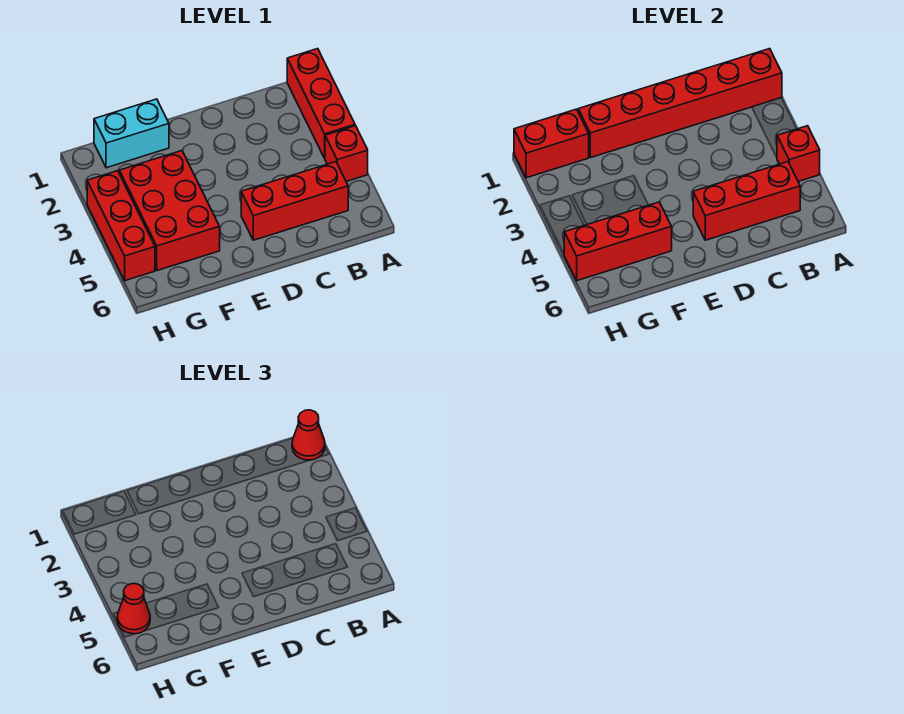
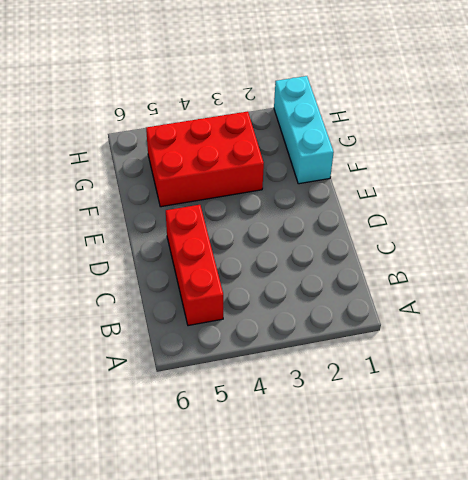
cyan 1x3 brick [274,76,334,184] -> cyan 1x2 brick [94,99,169,168]
none -> red 1x3 brick [287,49,355,158]
none -> red 1x1 brick [325,126,368,181]
none -> red 1x3 brick [87,171,155,281]

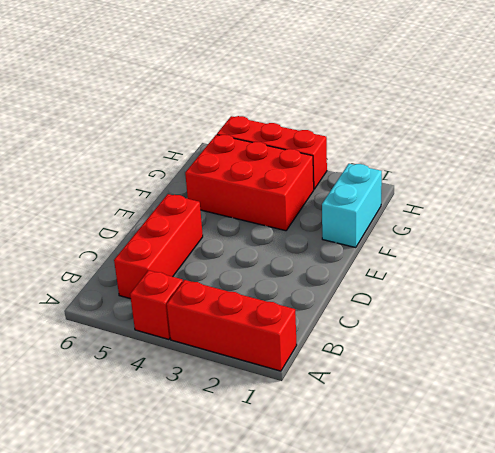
none -> red 1x6 brick [578,49,782,158]
none -> red 1x1 brick [777,126,820,181]
none -> red 1x3 brick [693,162,800,240]

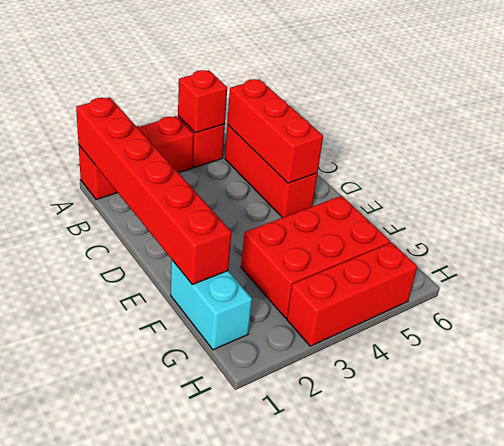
none -> red 1x3 brick [564,202,672,281]
none -> red 1x2 brick [514,109,589,178]
none -> red 1x1 cone [292,410,325,460]

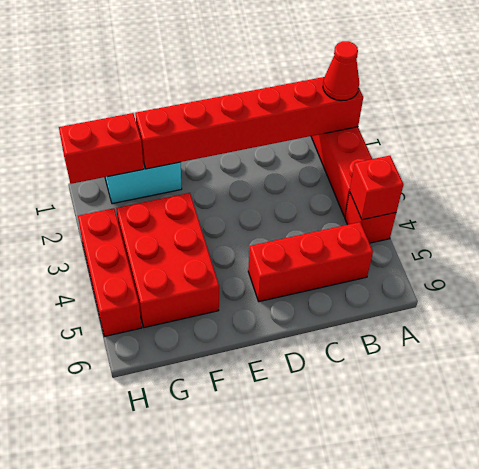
none -> red 1x3 brick [693,162,800,240]
none -> red 1x3 brick [564,202,672,281]
none -> red 1x1 cone [117,584,150,634]

